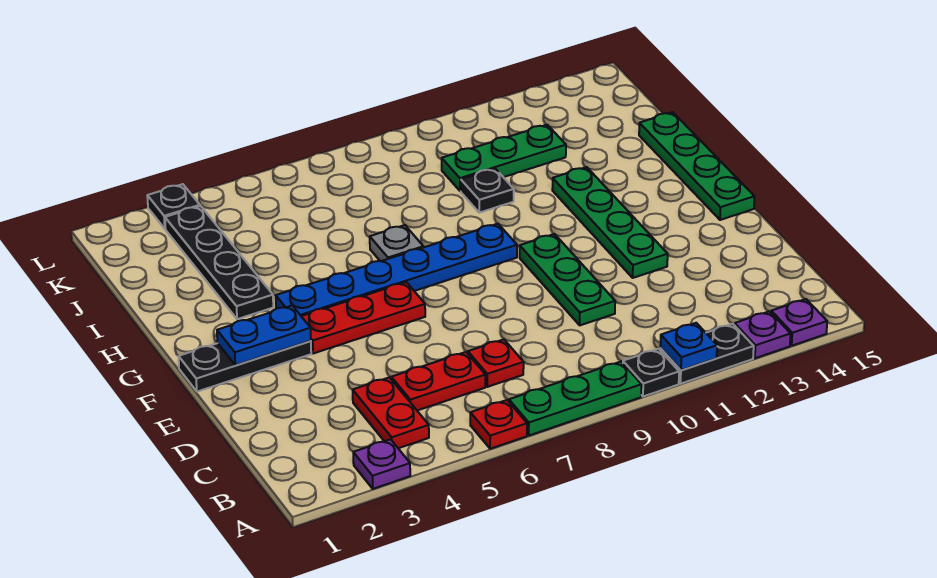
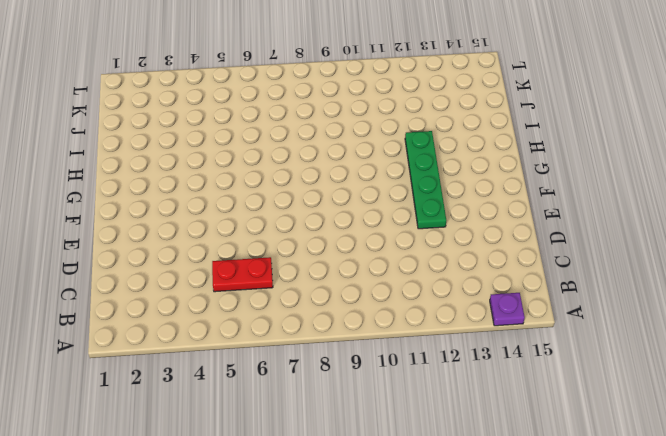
none -> purple 1x1 plate [353,439,410,489]
none -> red 1x1 plate [470,400,527,449]
none -> green 1x3 plate [509,362,642,435]

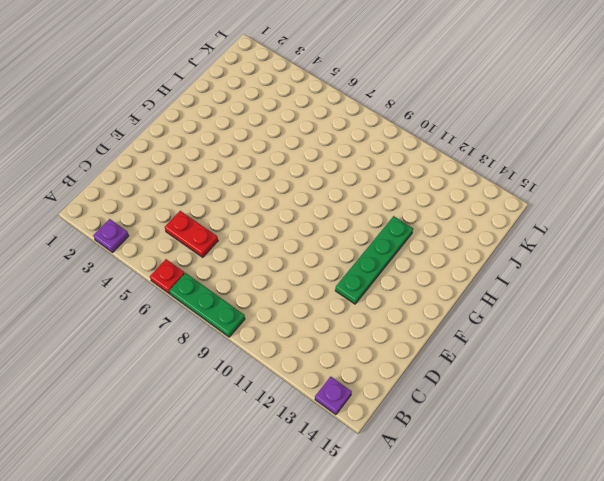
none -> black 1x1 plate [623,349,679,397]
none -> black 1x2 plate [660,324,754,384]
none -> purple 1x1 plate [735,311,791,358]

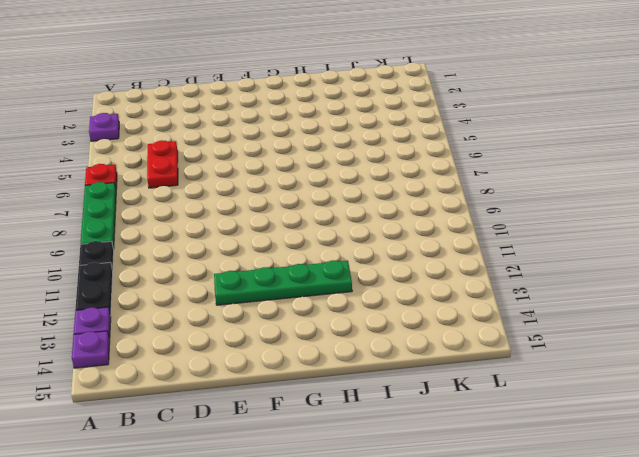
none -> red 1x2 plate [353,377,429,448]
none -> red 1x1 plate [468,339,524,387]
none -> green 1x3 plate [520,234,615,325]

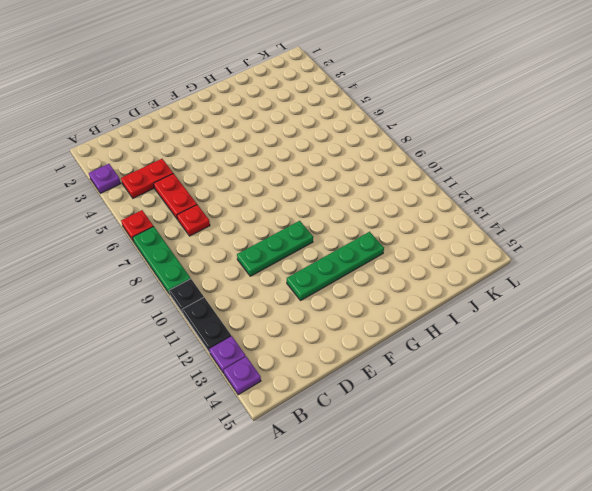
none -> black 1x3 plate [179,341,311,392]
none -> red 1x3 plate [301,282,425,353]
none -> green 1x4 plate [639,112,754,220]

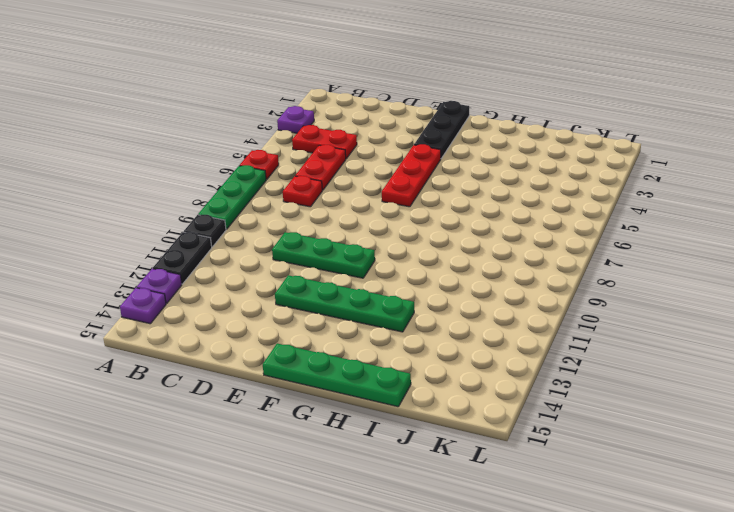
none -> blue 1x6 plate [276,224,517,316]
none -> black 1x4 plate [165,206,273,319]
none -> grey 1x1 plate [370,225,423,261]

